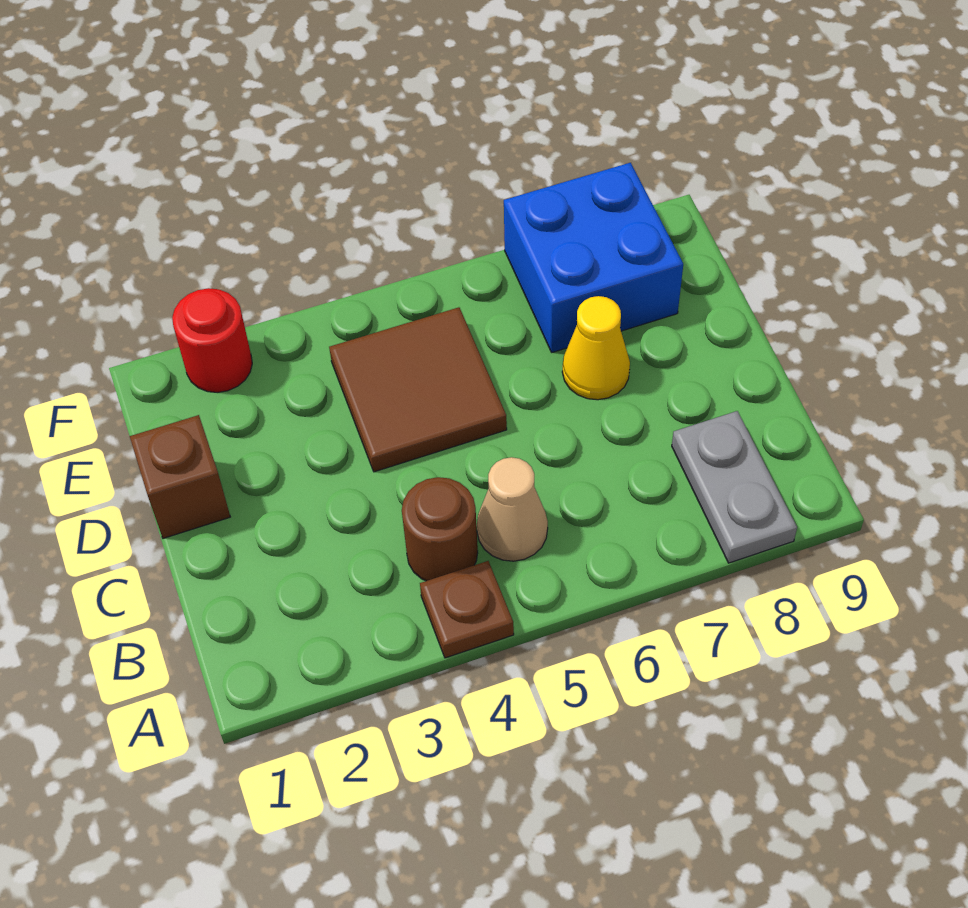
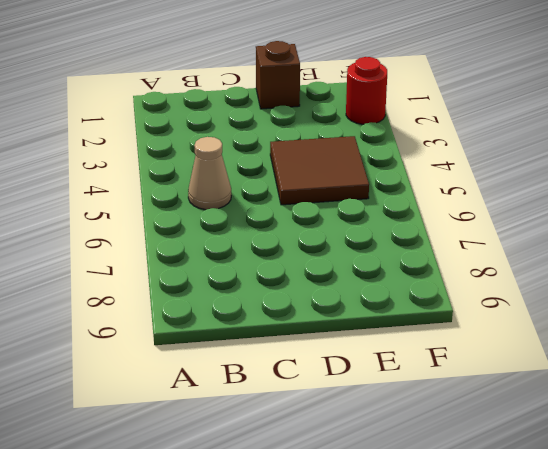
none -> brown 1x1 plate [420,561,514,658]
none -> grey 1x2 plate [672,411,797,563]

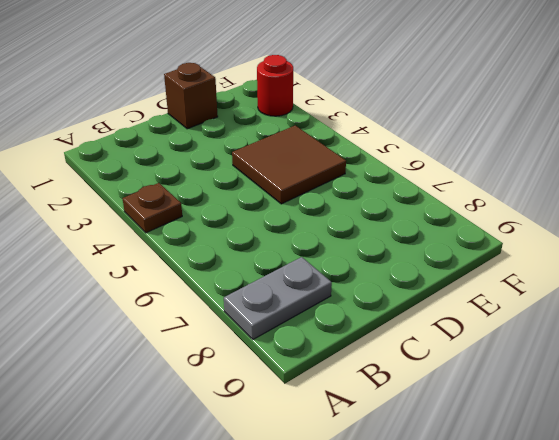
none -> brown 1x1 round brick [402,477,478,581]
none -> tan 1x1 cone [477,457,548,561]

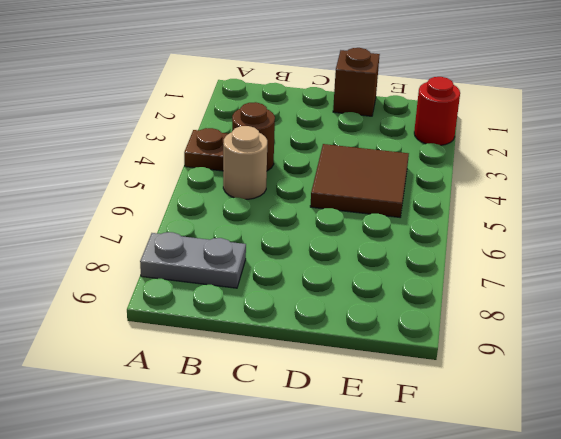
tan 1x1 round brick [223,126,267,199] -> tan 1x1 cone [477,457,548,561]
none -> yellow 1x1 cone [562,296,630,400]
none -> blue 2x2 brick [504,163,683,352]

